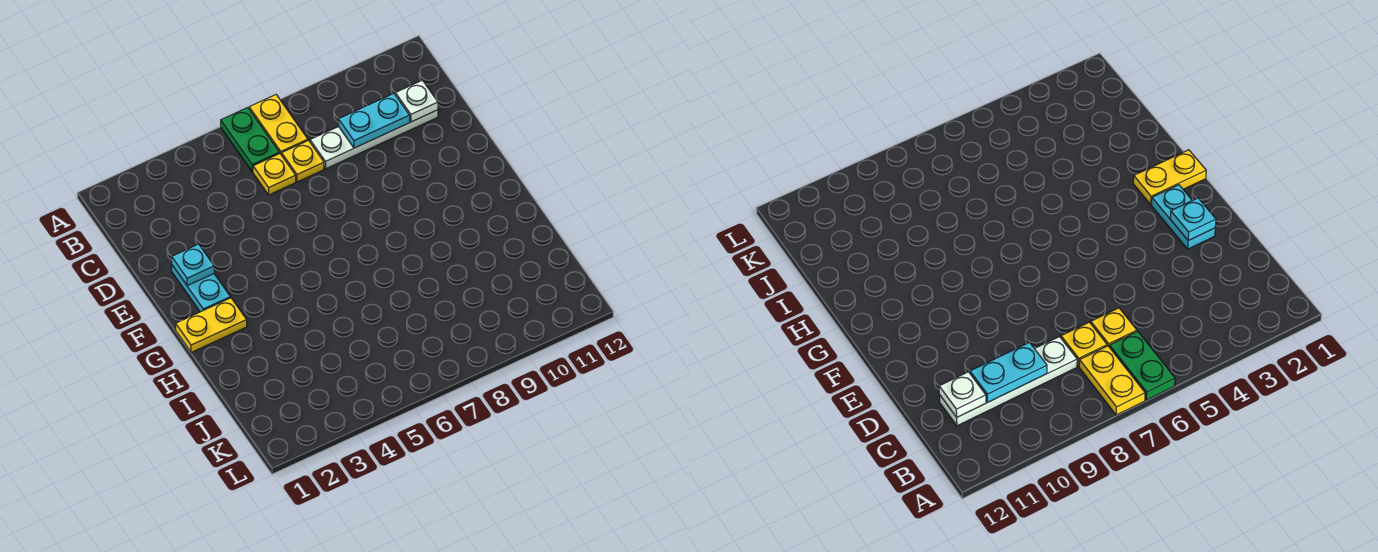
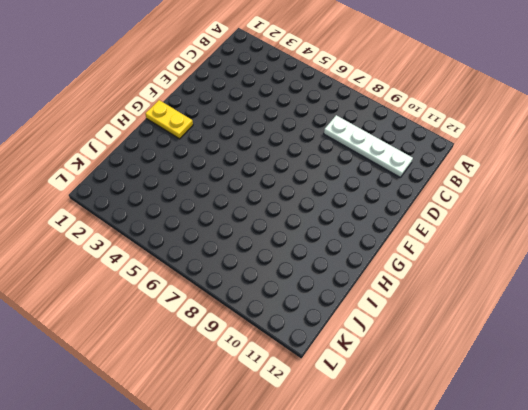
none -> green 1x2 plate [221,108,279,172]
none -> yellow 1x2 plate [249,95,308,155]

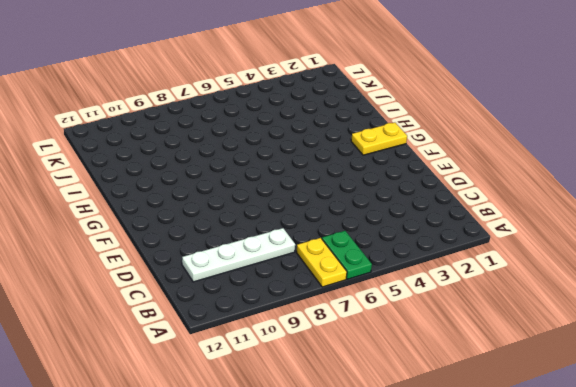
none -> yellow 1x1 plate [253,154,296,195]
none -> yellow 1x1 plate [282,140,324,182]

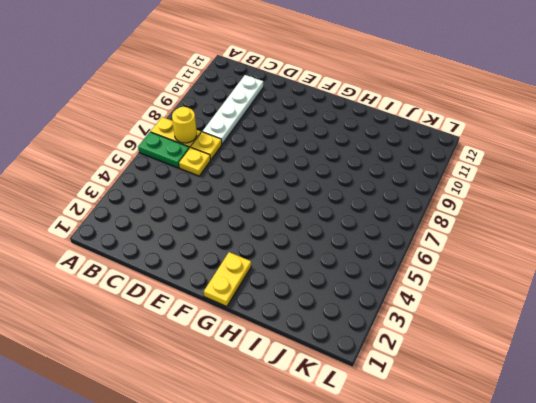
yellow 1x1 round brick [172,107,197,143] -> none
none -> cyan 1x2 plate [172,265,230,312]
none -> cyan 1x2 plate [339,94,410,148]

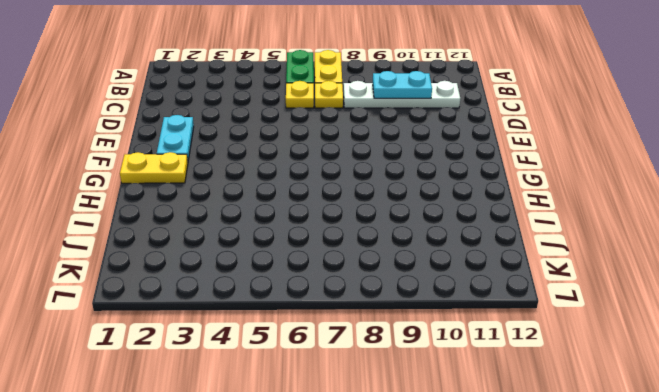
none -> white 1x1 plate [395,80,438,122]
none -> cyan 1x1 plate [172,244,214,286]

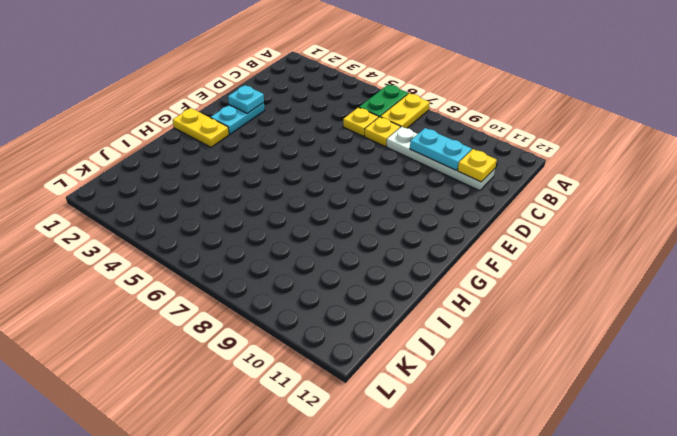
yellow 1x1 plate [458,149,497,182] -> white 1x1 plate [395,80,438,122]

